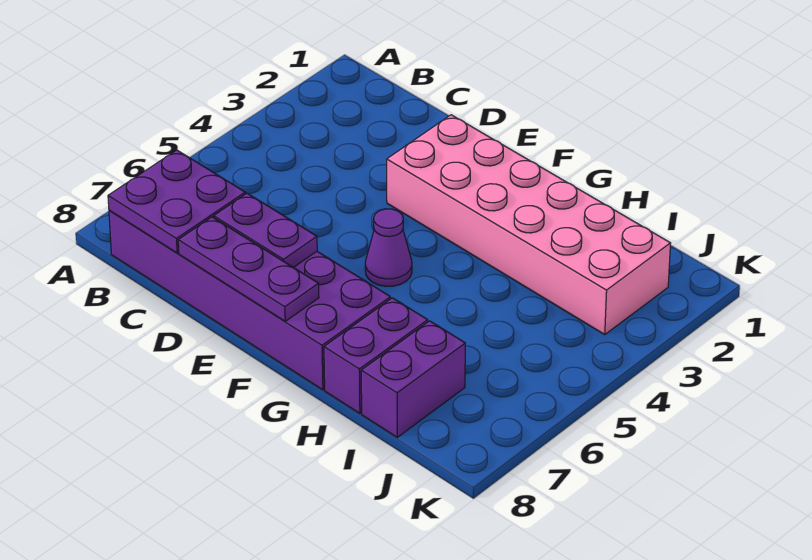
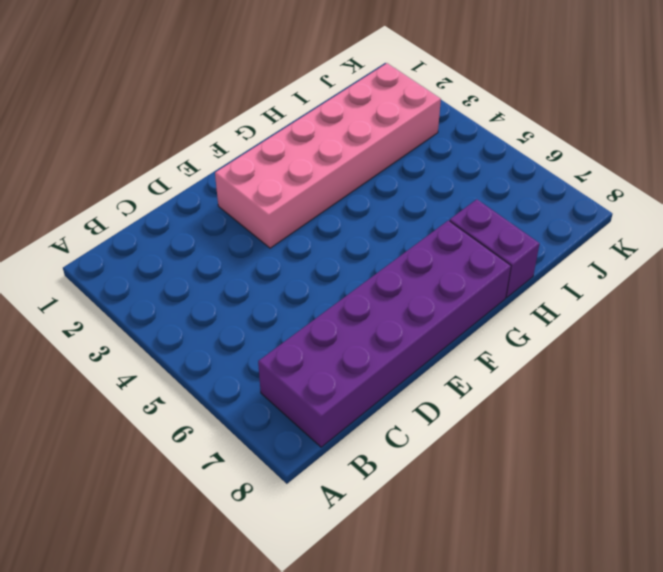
none -> purple 1x1 cone [365,209,412,286]
none -> purple 1x2 brick [361,321,465,437]

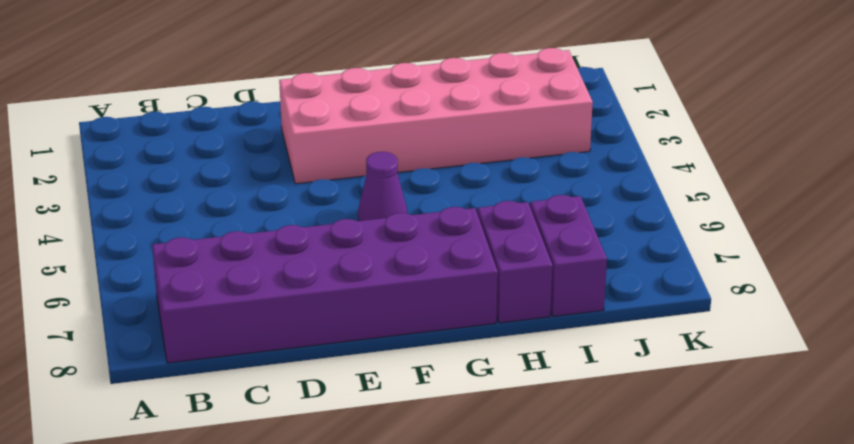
none -> purple 2x2 plate [108,150,245,253]
none -> purple 1x2 plate [214,193,317,268]

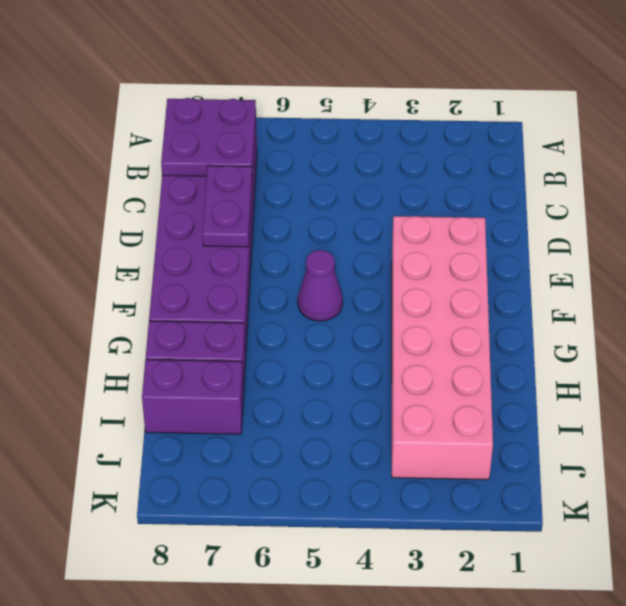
none -> purple 1x3 plate [178,217,319,321]

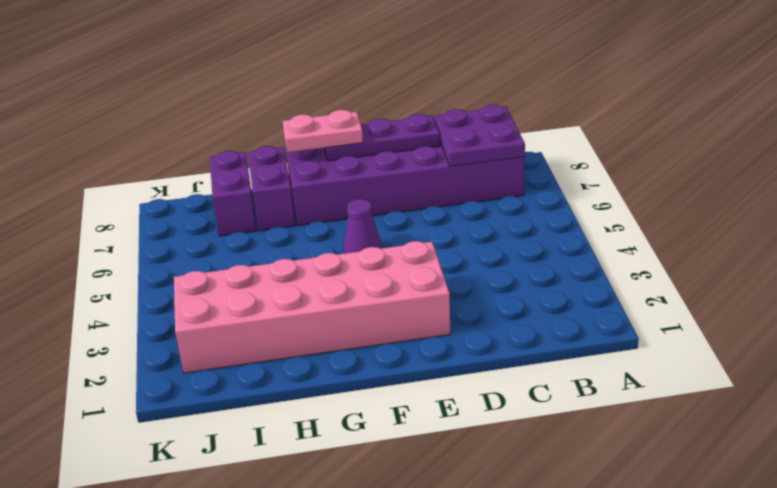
pink 1x2 plate [283,110,363,152] -> none
none -> purple 1x2 plate [214,193,317,268]

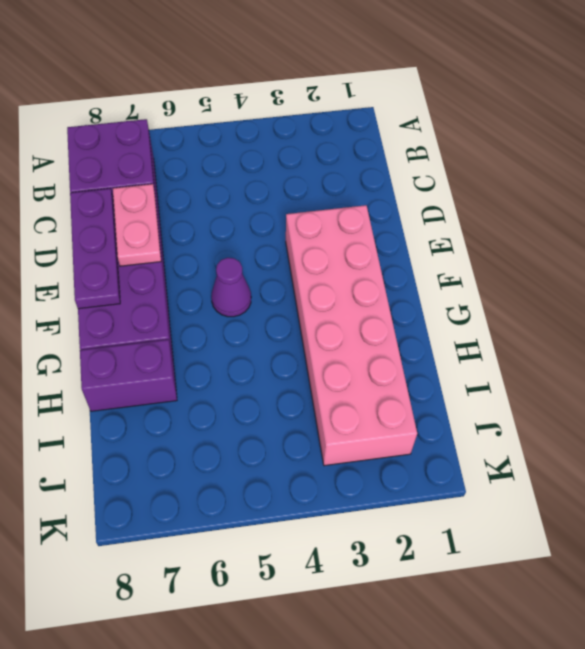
pink 1x2 plate [113,184,161,266] -> purple 1x2 plate [214,193,317,268]
none -> purple 1x2 brick [361,321,465,437]

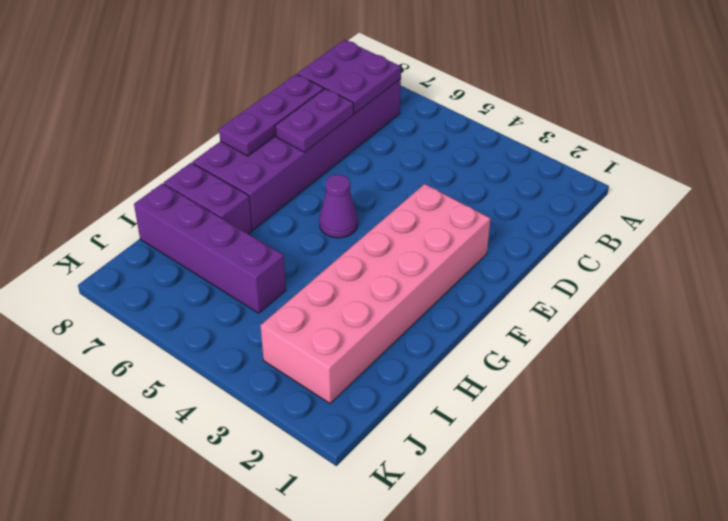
purple 1x4 brick [134,183,286,313] -> purple 1x2 brick [361,321,465,437]

